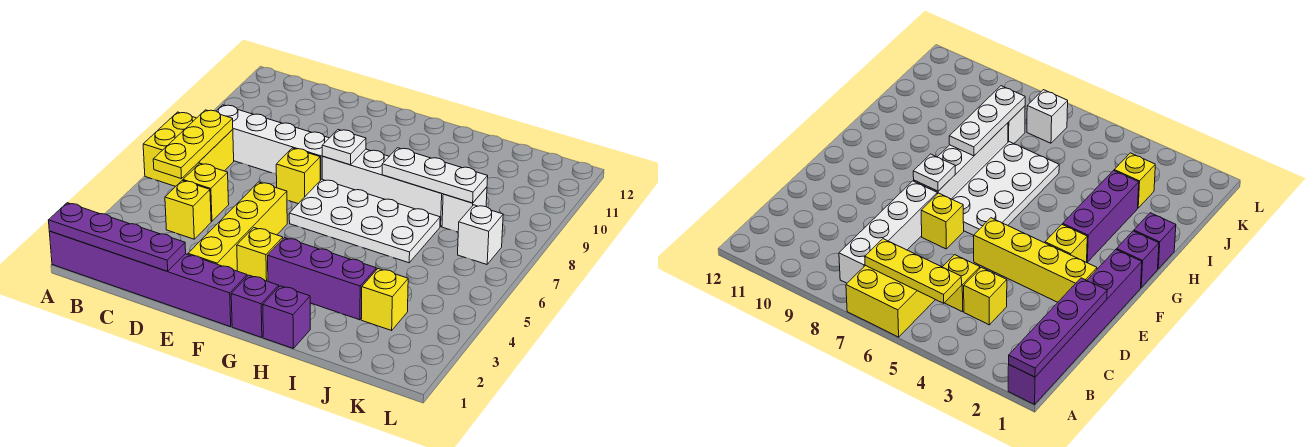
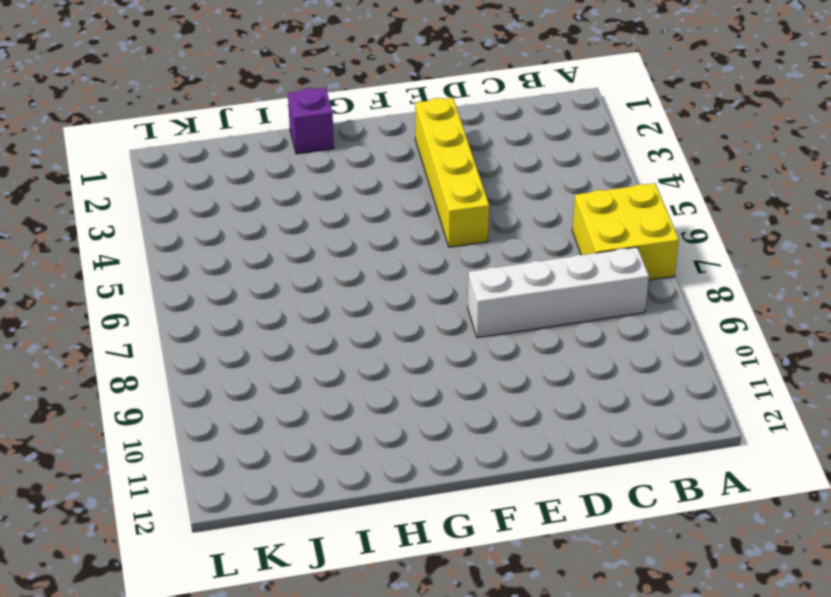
none -> purple 1x6 brick [49,231,247,327]
none -> yellow 1x1 brick [165,180,211,239]
none -> yellow 1x1 brick [183,163,229,221]

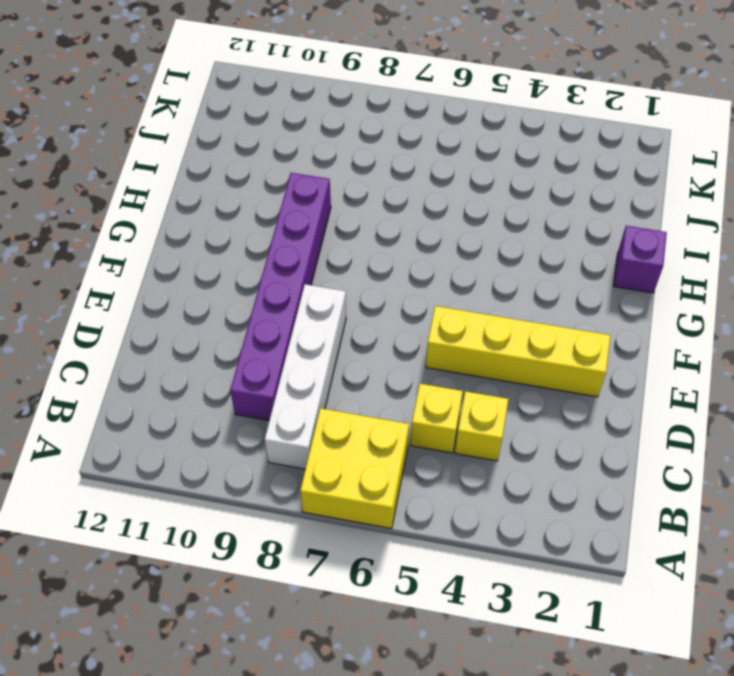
purple 1x6 brick [230,173,331,420] -> purple 1x6 brick moved to [49,231,247,327]
none -> yellow 1x1 brick [276,148,320,204]
none -> yellow 1x1 brick [237,228,283,281]
none -> white 2x4 plate [289,179,440,263]

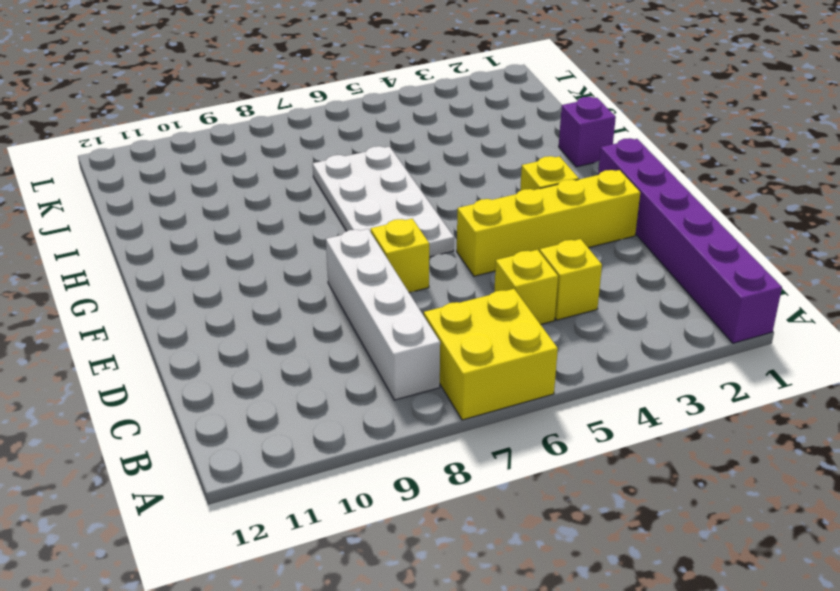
none -> white 1x4 brick [322,149,443,227]
none -> purple 1x1 brick [231,275,279,338]
none -> purple 1x3 brick [268,238,376,320]

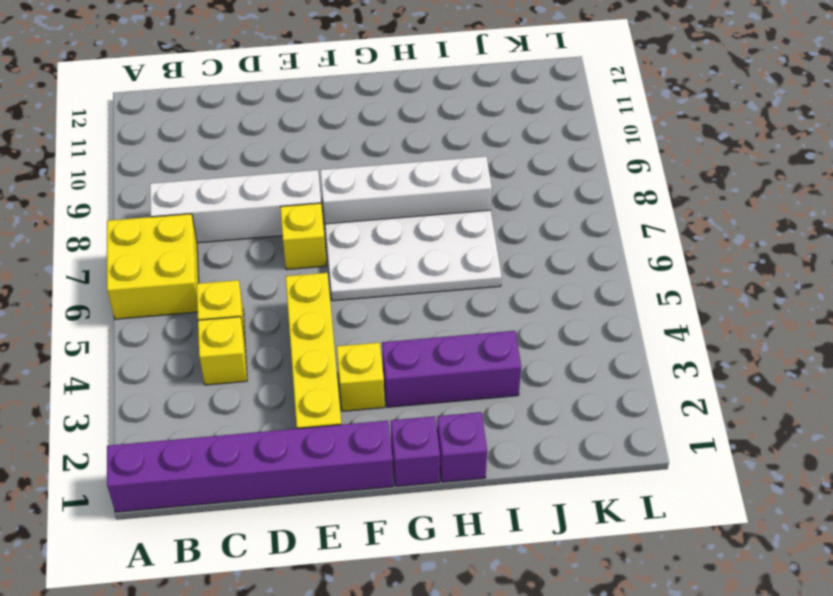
none -> yellow 1x1 brick [361,269,408,330]
none -> white 1x1 brick [442,187,487,232]
none -> white 1x1 brick [458,205,503,264]

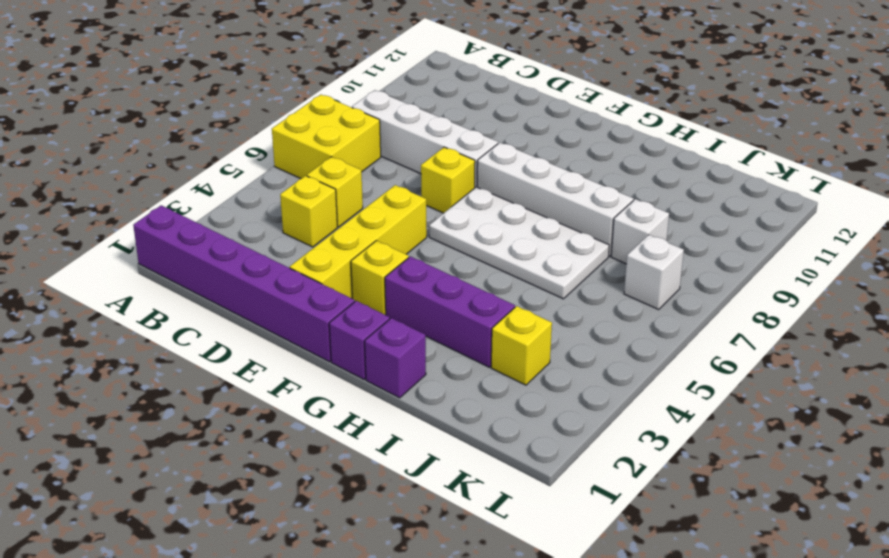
none -> purple 1x4 plate [49,203,186,271]
none -> yellow 1x3 plate [153,110,233,179]
none -> white 1x1 plate [322,130,366,165]

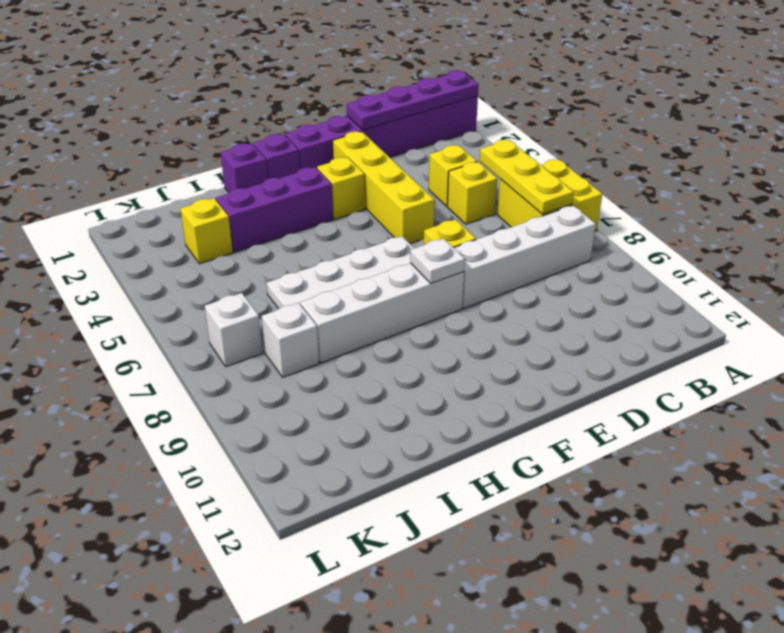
none -> white 1x3 plate [382,148,488,203]

